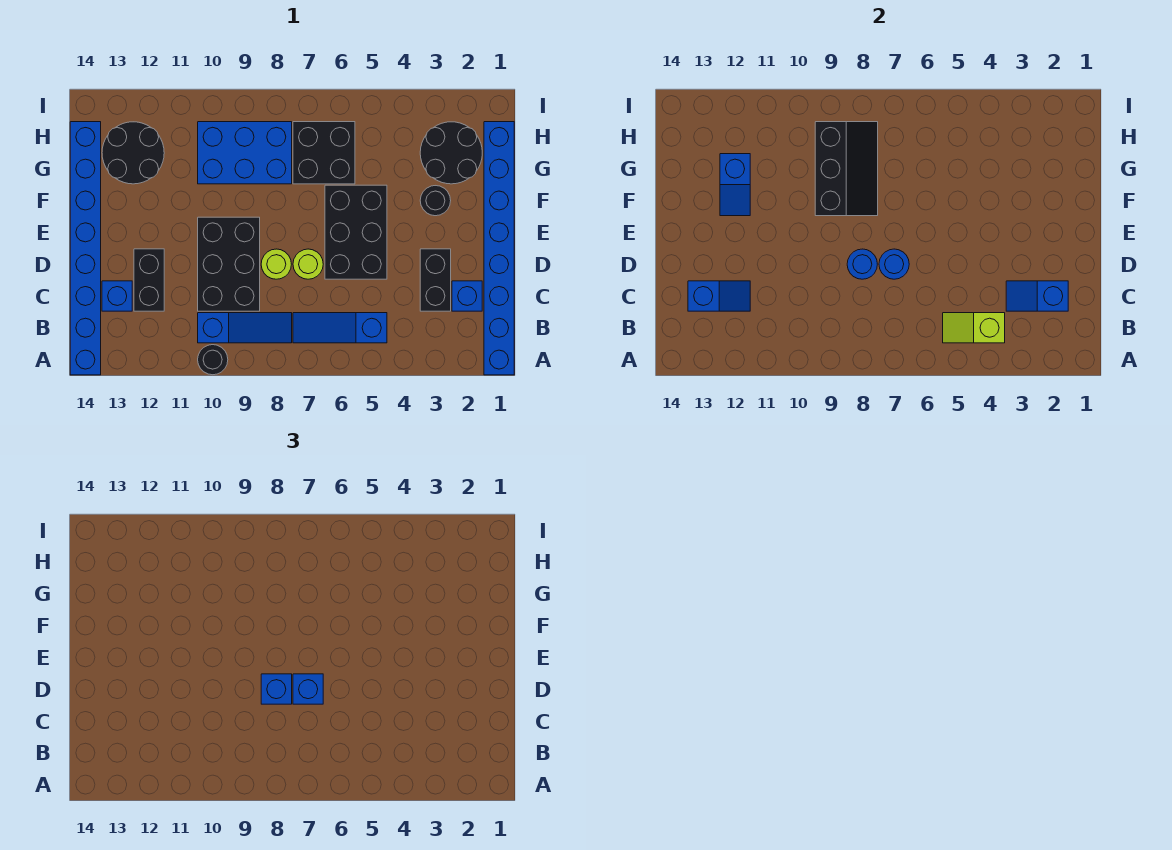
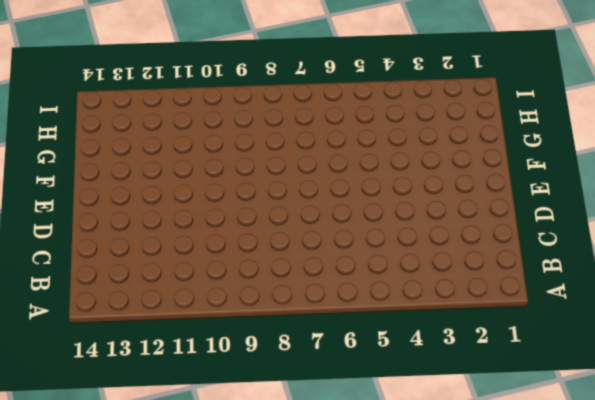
none -> blue 1x8 brick [484,122,514,375]
none -> black 1x1 round brick [198,345,228,375]
none -> blue 1x8 brick [70,122,101,375]

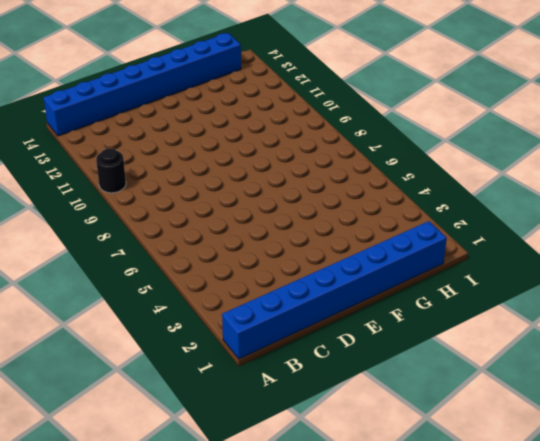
none -> blue 1x3 slope [293,313,387,343]
none -> blue 1x3 slope [198,313,292,343]
none -> blue 1x1 brick [452,281,482,311]

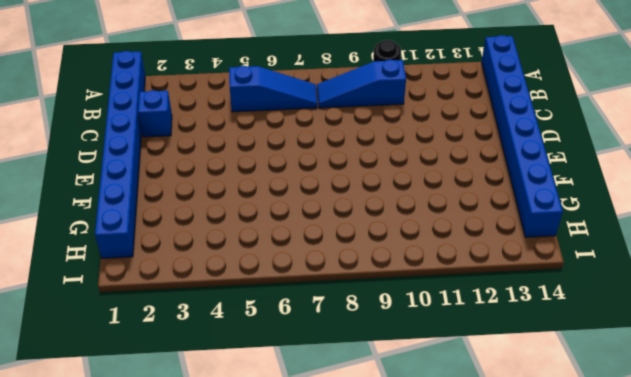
none -> black 1x2 brick [420,249,451,311]
none -> black 2x3 brick [198,217,260,311]
none -> black 1x2 brick [134,249,164,311]

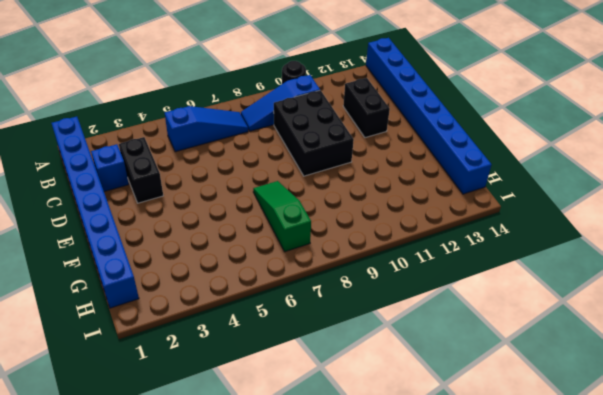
green 1x3 slope [253,181,311,252] -> black 2x2 brick [293,122,355,184]
none -> blue 1x1 brick [102,281,132,311]
none -> black 2x3 brick [325,185,387,279]
none -> lime 1x1 round brick [293,249,323,279]

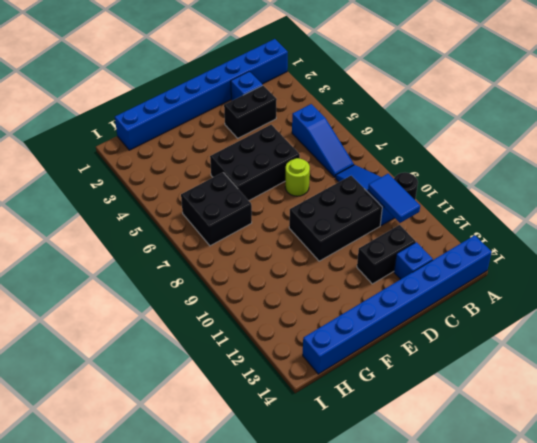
blue 1x2 tile [368,174,420,223] -> none
none -> lime 1x1 round brick [261,249,291,279]
none -> black 1x1 round brick [420,186,451,216]
none -> black 2x2 round brick [420,122,482,184]

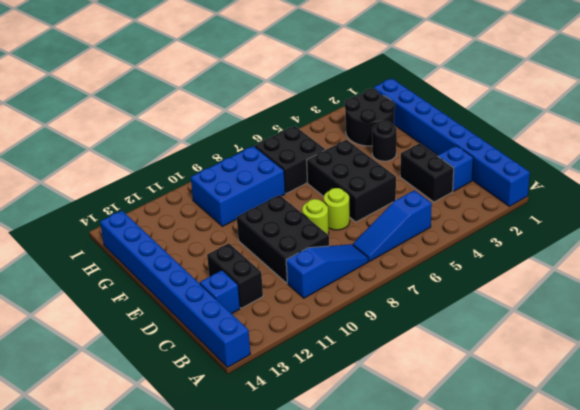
none -> black 1x1 round brick [198,345,228,375]
none -> black 2x2 round brick [102,122,164,184]
none -> lime 1x2 slope [943,313,1005,343]

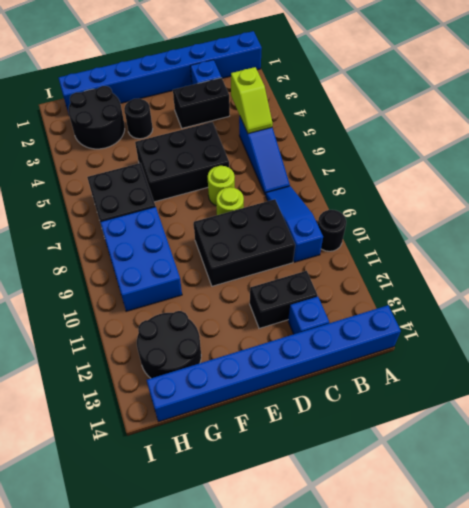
none -> blue 1x2 slope [1006,281,1068,311]
none -> blue 1x2 slope [688,281,750,311]
none -> blue 1x1 round brick [879,249,909,279]

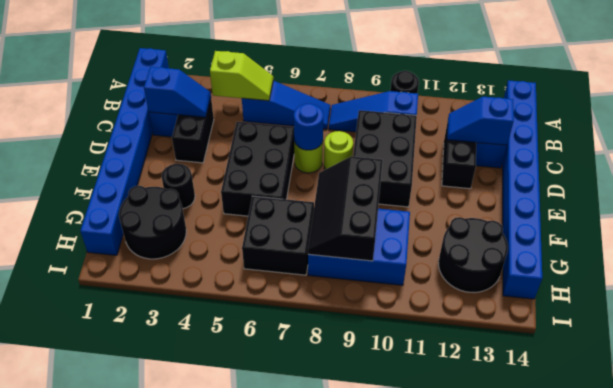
none -> blue 1x1 round brick [847,249,877,279]
none -> blue 1x2 slope [720,154,750,216]
none -> blue 1x1 brick [293,674,323,704]

